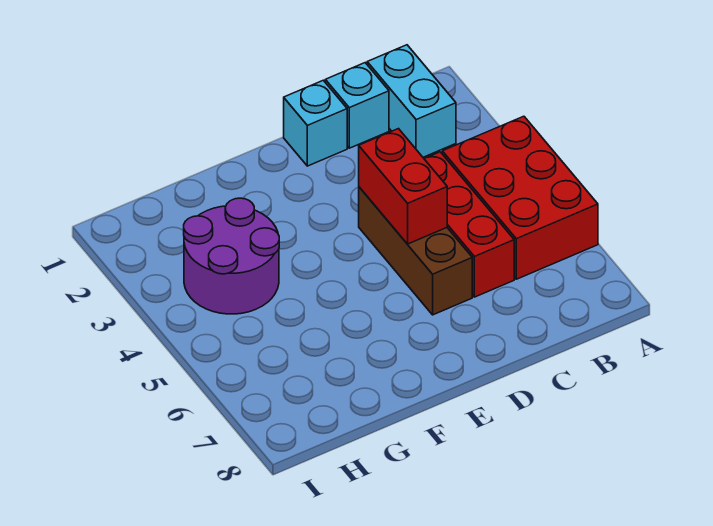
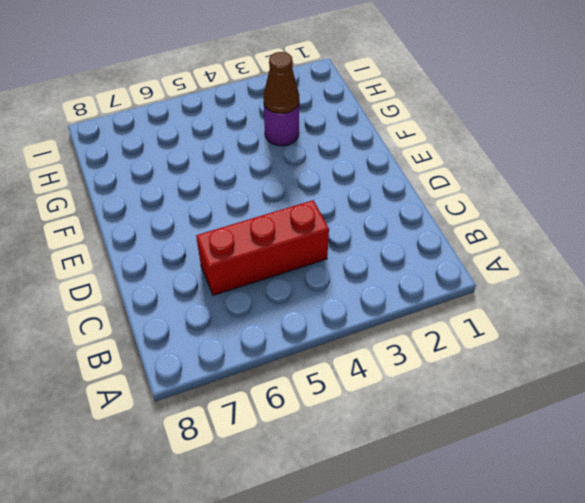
purple 1x1 round brick [264,105,299,146] -> purple 2x2 round brick [184,198,279,314]
brown 1x1 cone [263,52,299,114] -> none
none -> red 2x3 brick [442,116,598,279]
none -> cyan 1x2 brick [367,45,456,157]

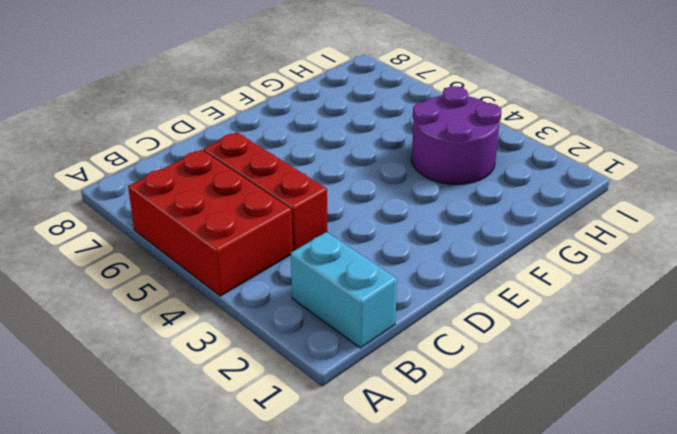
none -> cyan 1x1 brick [325,63,389,148]
none -> cyan 1x1 brick [284,80,347,166]

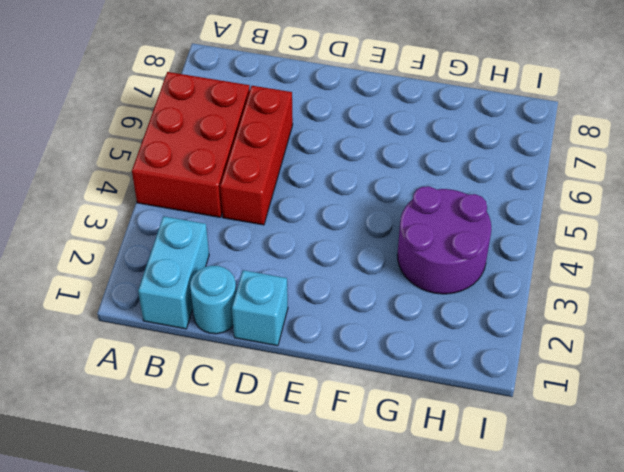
cyan 1x1 round brick [190,266,236,334] -> cyan 1x1 brick [325,63,389,148]
none -> brown 1x3 brick [359,187,472,315]
none -> red 1x2 brick [359,129,447,244]

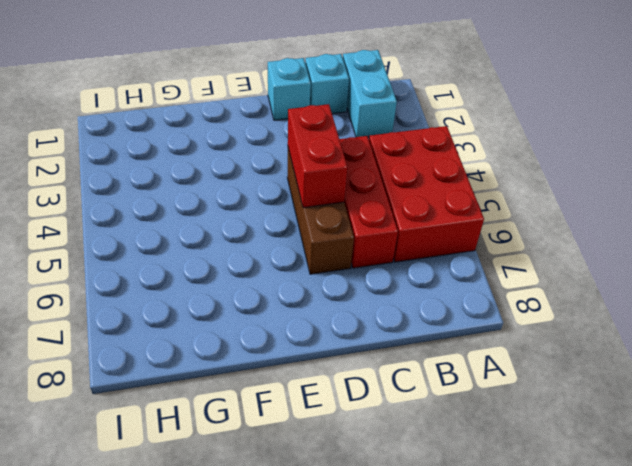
none -> purple 2x2 round brick [184,198,279,314]

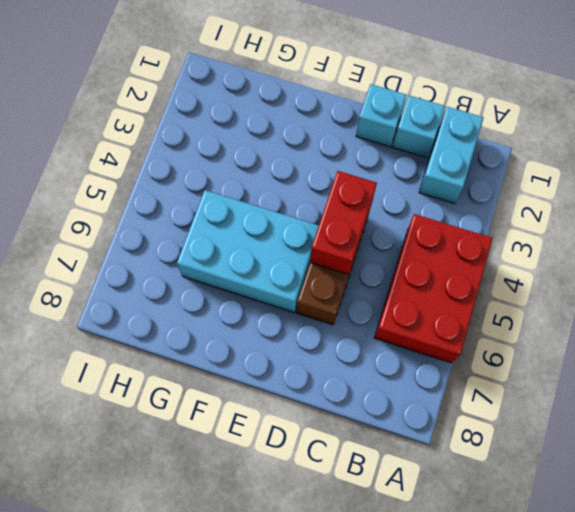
cyan 2x3 brick [177,190,319,313] -> none
none -> red 1x3 brick [425,152,514,297]
none -> purple 2x2 round brick [184,198,279,314]

